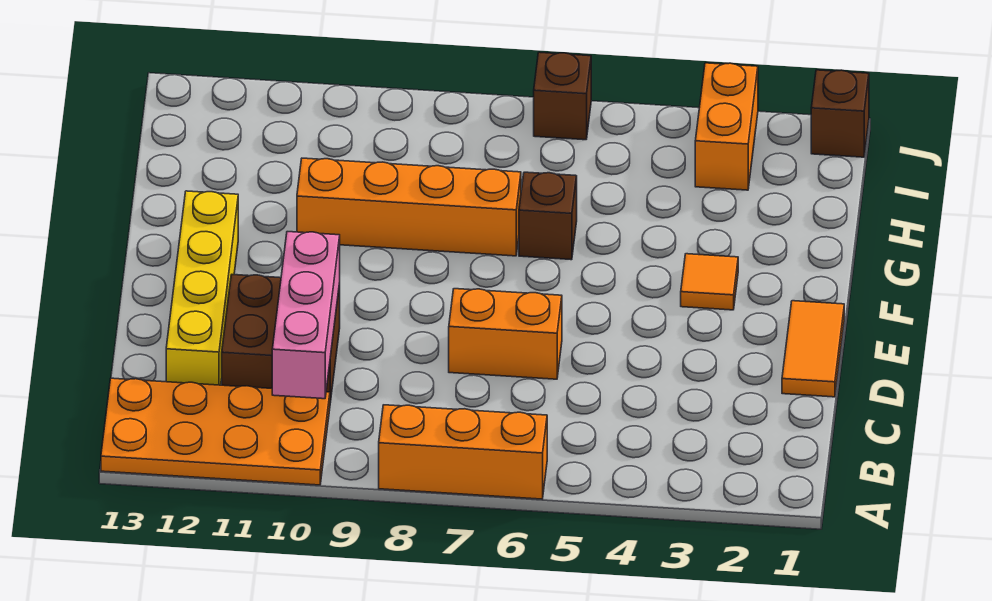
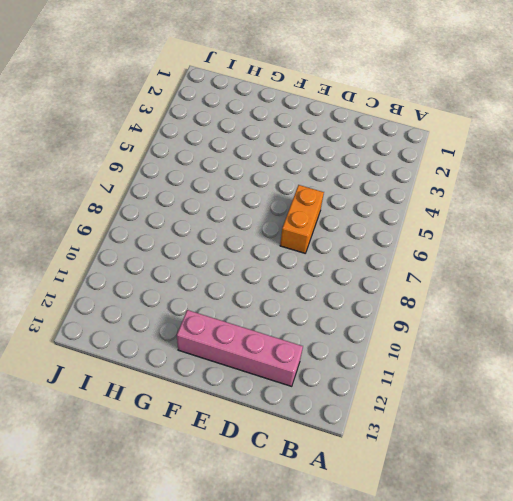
pink 1x4 brick [177,310,303,386] -> yellow 1x4 brick [166,191,238,385]
none -> orange 1x3 brick [379,405,547,499]
none -> orange 2x4 plate [101,378,330,485]
none -> brown 2x2 brick [222,275,340,402]

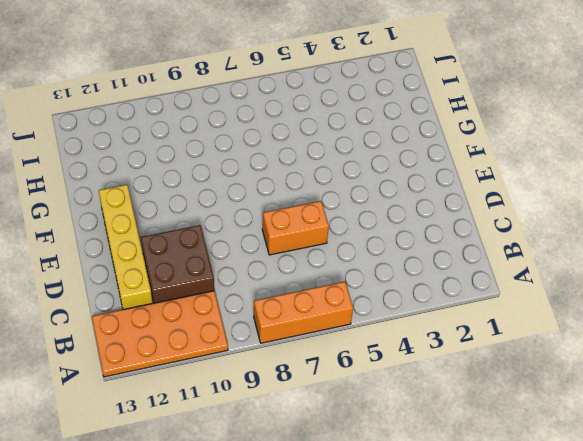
none -> orange 1x2 tile [782,301,844,397]
none -> orange 1x1 tile [681,254,738,310]
none -> brown 1x1 brick [519,172,577,260]

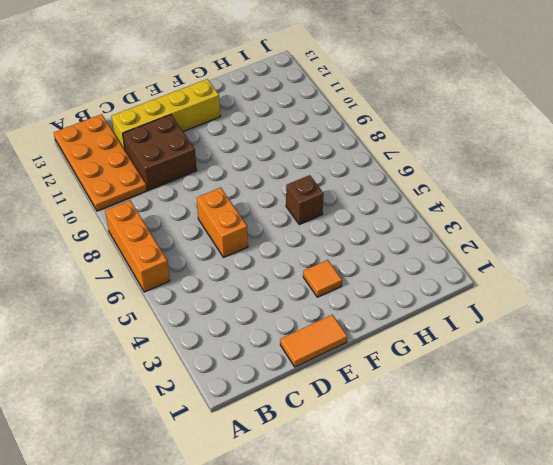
none -> orange 1x4 brick [297,158,521,256]
none -> orange 1x2 brick [695,63,758,190]
none -> brown 1x1 brick [811,70,869,157]

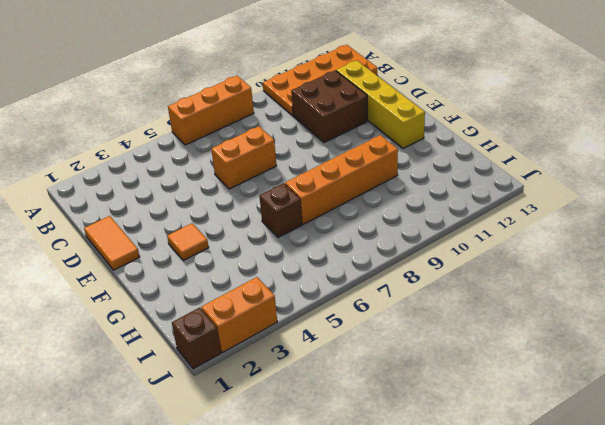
orange 1x2 brick [201,277,277,353] -> orange 1x2 brick turned to [695,63,758,190]
none -> brown 1x1 brick [534,52,591,140]
none -> pink 1x3 brick [272,232,340,399]

